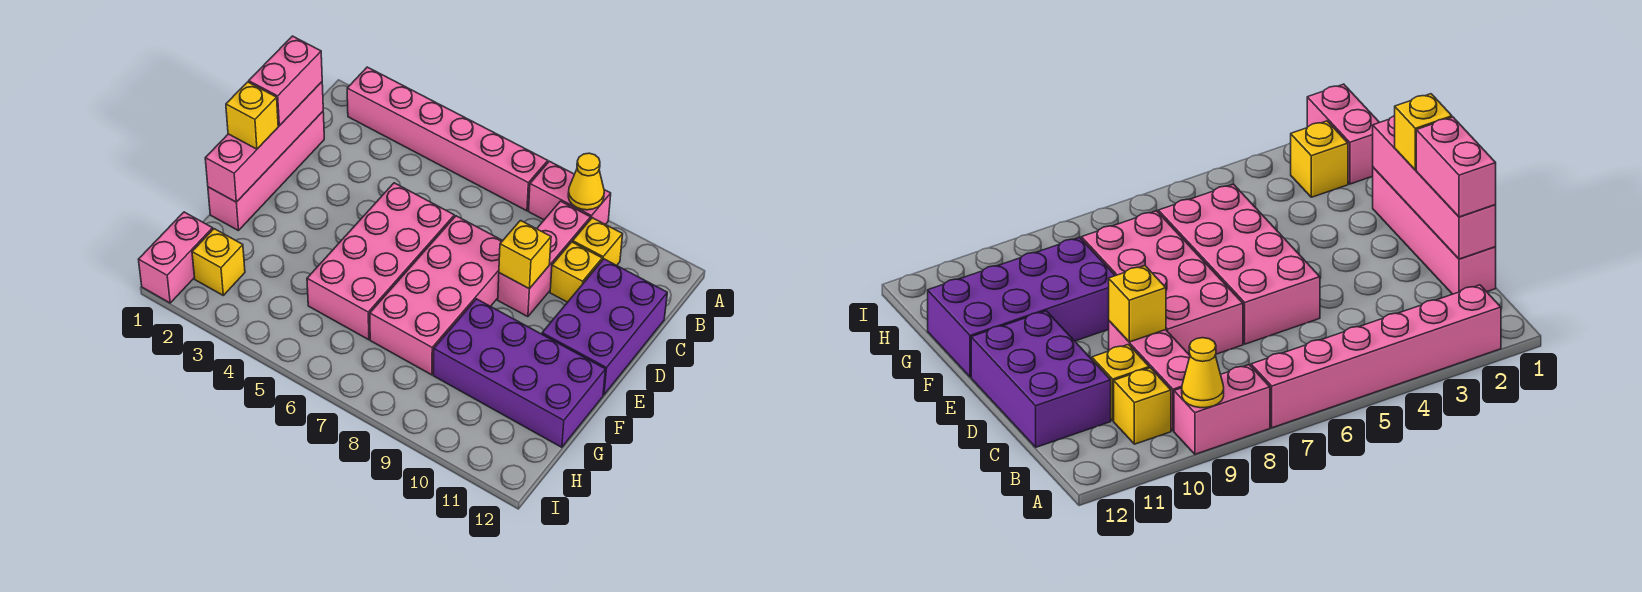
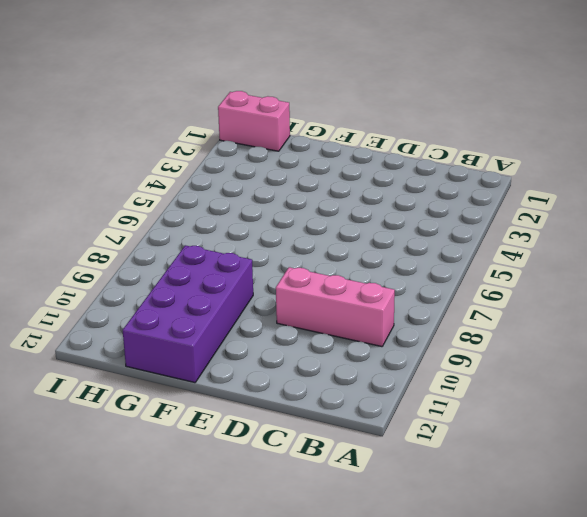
none -> pink 1x6 brick [347,67,548,211]
none -> pink 1x2 brick [529,161,611,225]
none -> yellow 1x1 brick [573,218,623,265]

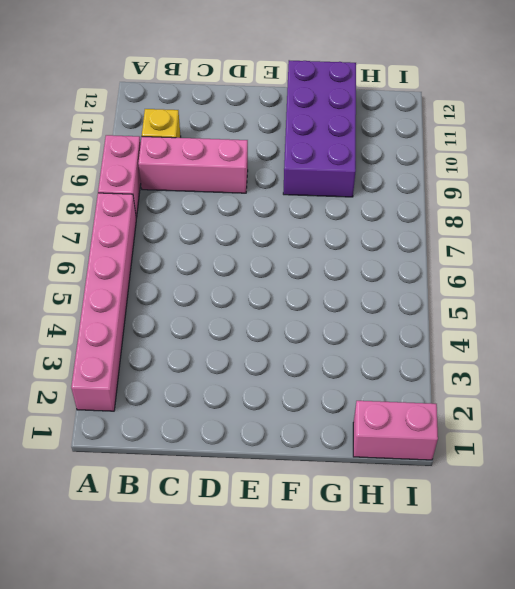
none -> pink 1x4 brick [208,112,324,230]
none -> yellow 1x1 brick [550,242,602,302]
none -> purple 2x3 brick [542,259,667,395]

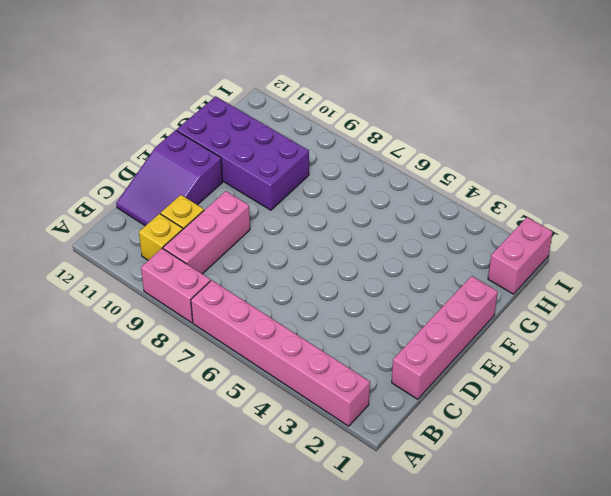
purple 2x3 slope [116,130,223,226] -> purple 2x3 brick [542,259,667,395]
none -> pink 2x4 brick [307,183,454,340]
none -> pink 2x4 brick [370,216,503,375]
none -> yellow 1x1 brick [192,229,245,295]

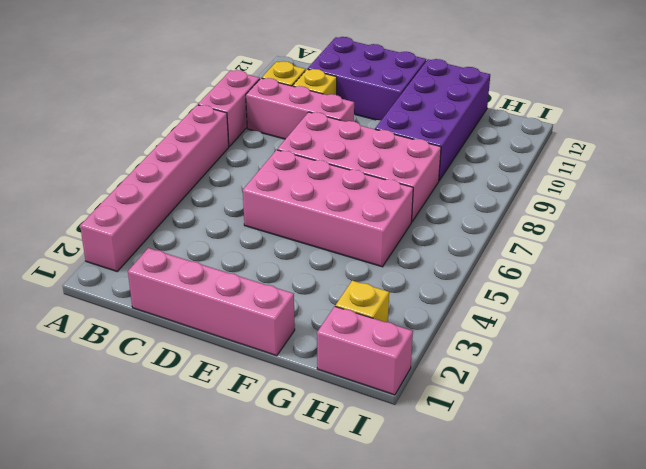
none -> yellow 1x1 cone [568,153,604,210]
none -> pink 1x4 brick [205,82,323,202]
none -> yellow 1x1 brick [499,221,551,289]

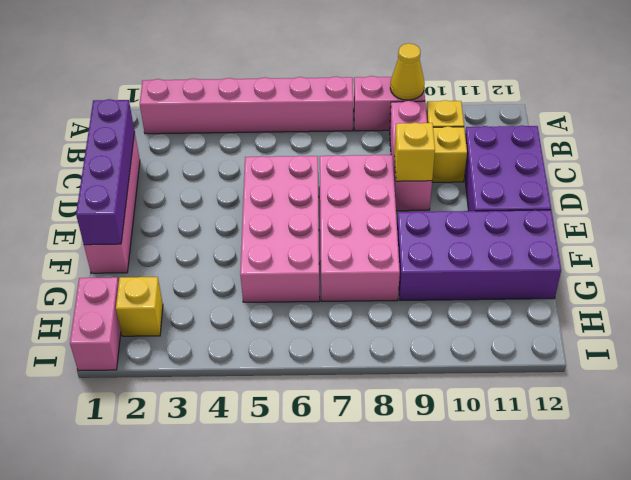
purple 1x4 brick [76,99,135,245] -> pink 1x4 brick [205,82,323,202]
none -> pink 1x2 brick [249,36,322,126]
none -> yellow 1x1 brick [226,82,278,149]

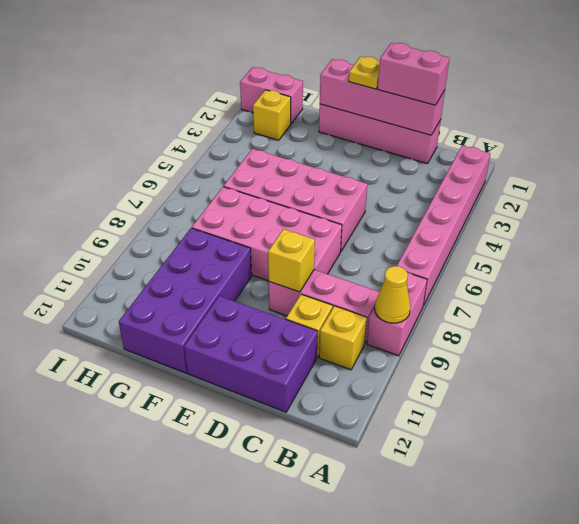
yellow 1x1 plate [349,56,380,89] -> yellow 1x1 brick [226,82,278,149]

